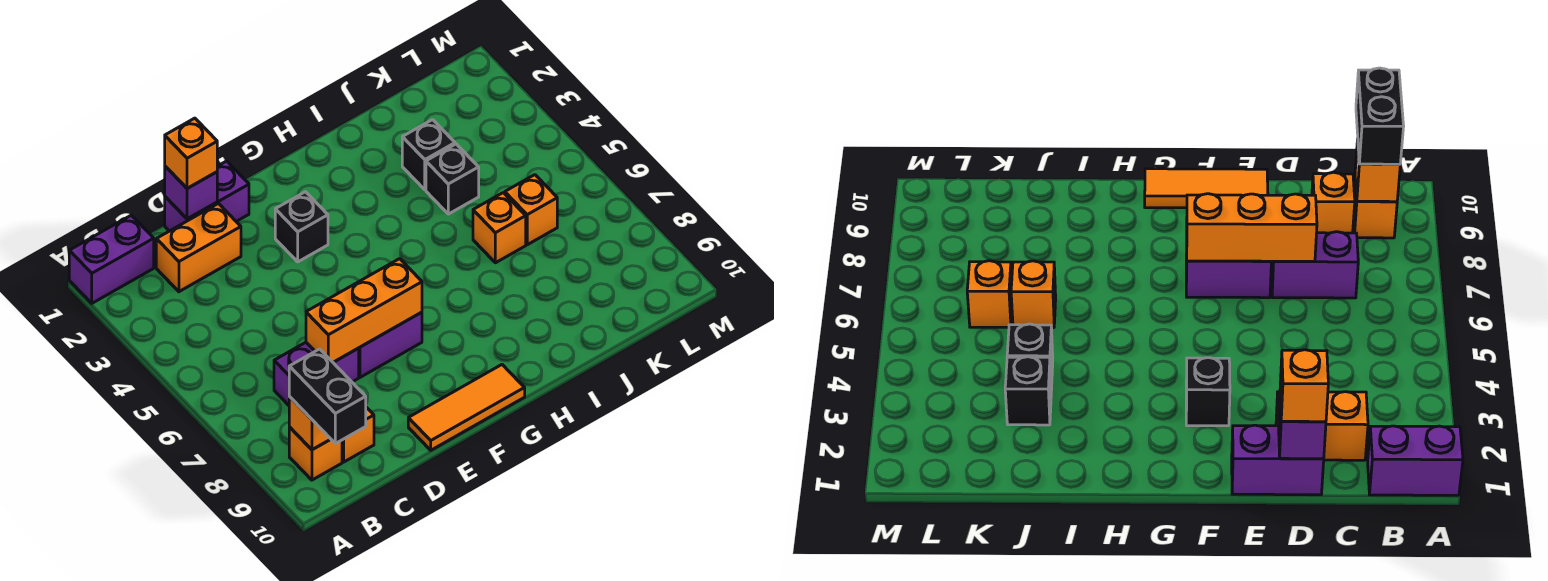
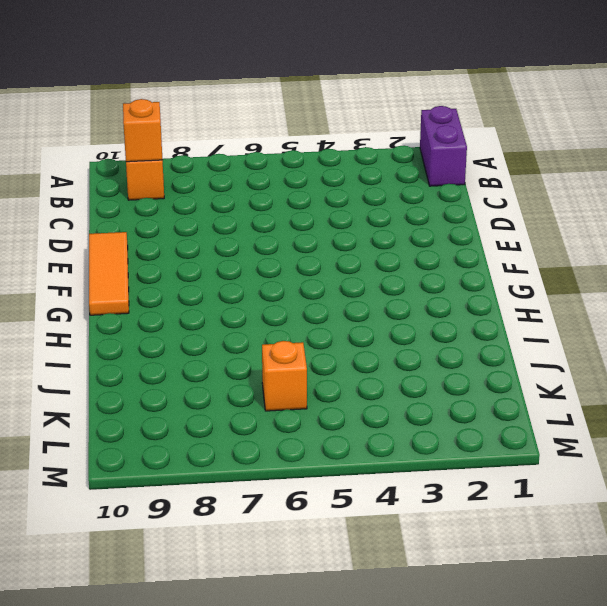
none -> orange 1x2 brick [156,204,241,292]
none -> purple 1x2 brick [274,342,359,405]
none -> orange 1x1 brick [342,407,374,462]

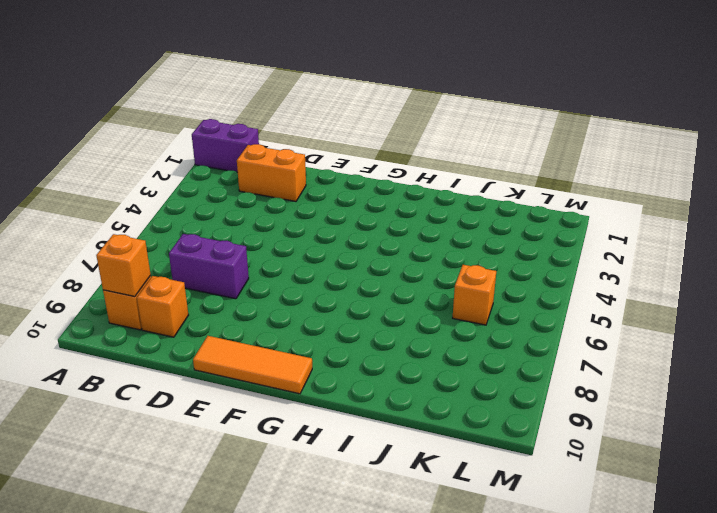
none -> purple 1x2 brick [165,161,249,231]
none -> purple 1x2 brick [359,312,422,377]
none -> black 1x1 brick [275,192,328,262]

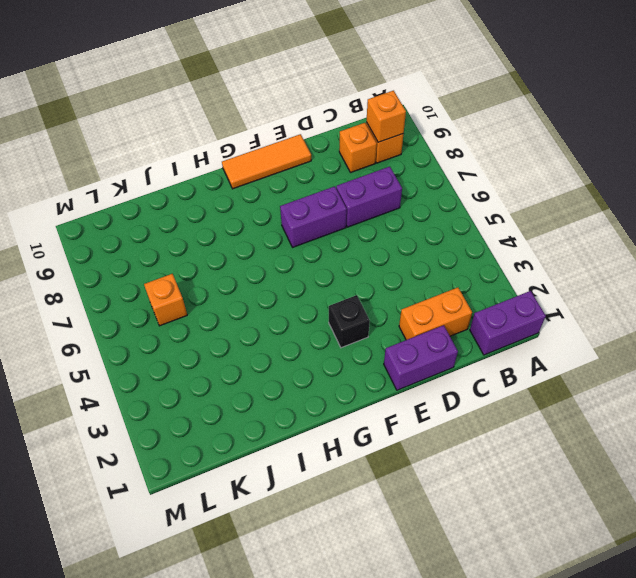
none -> black 1x1 brick [402,120,455,190]
none -> black 1x1 brick [426,144,479,214]
none -> orange 1x1 brick [473,193,526,263]

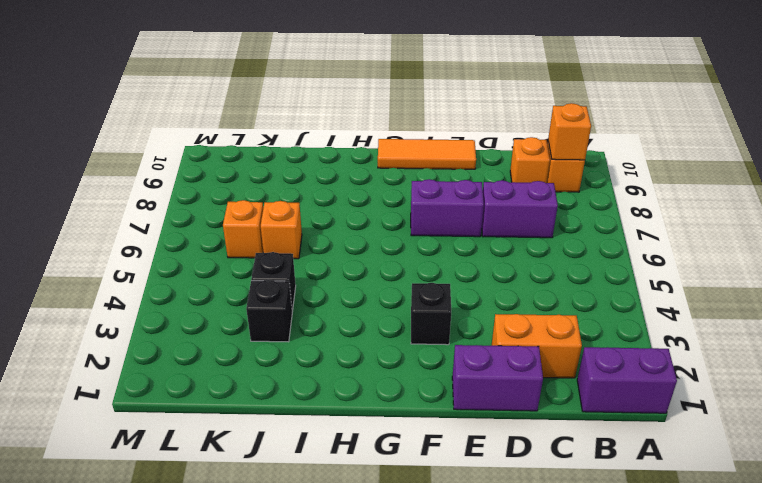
none -> purple 1x1 brick [165,166,217,219]
none -> orange 1x3 brick [306,259,422,362]
none -> black 1x2 brick [289,349,366,443]

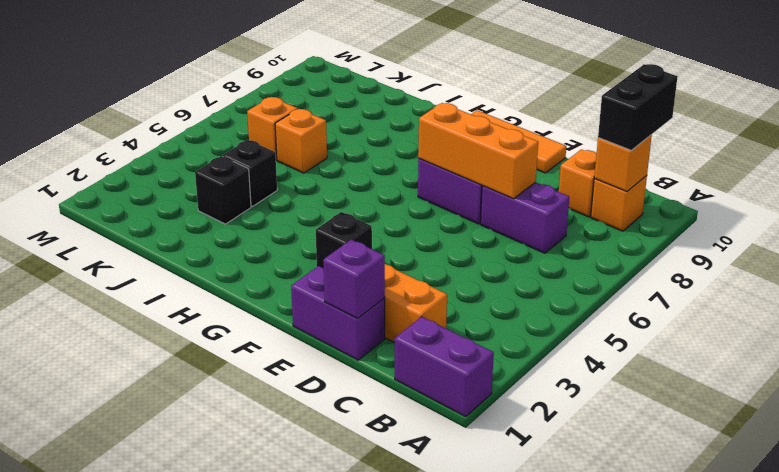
none -> orange 1x1 brick [165,118,217,188]

